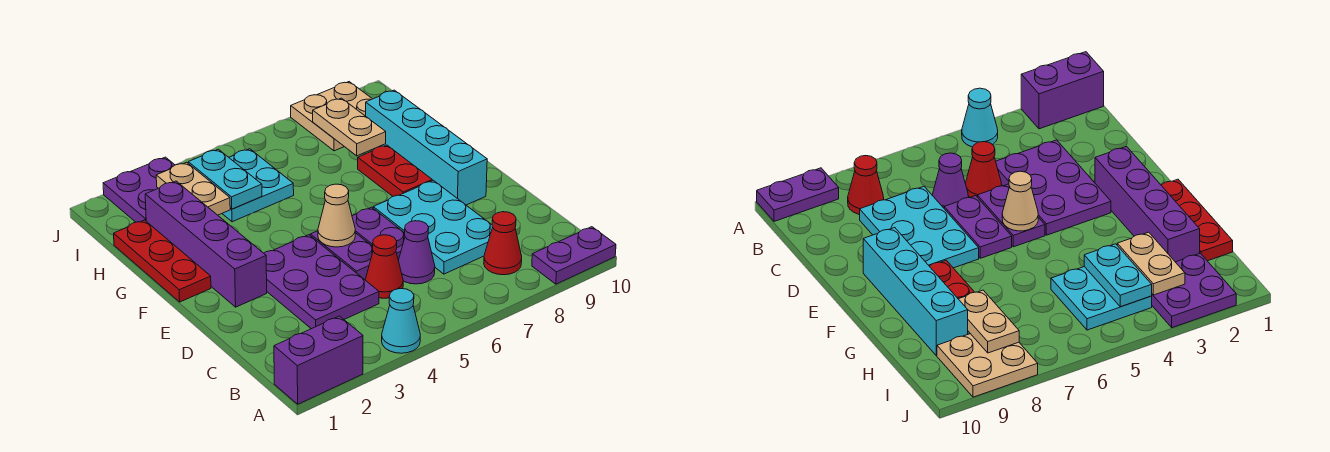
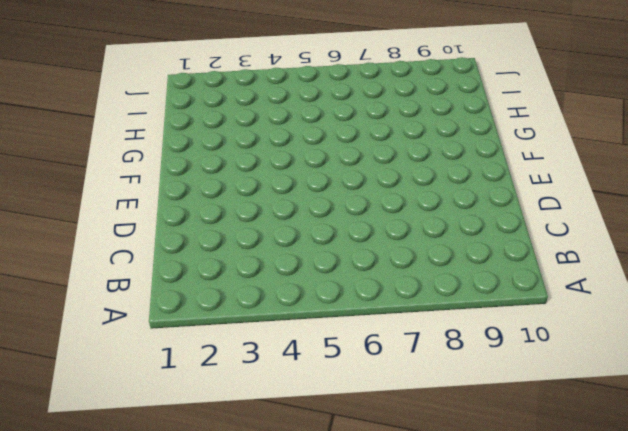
none -> purple 1x2 brick [274,316,363,404]
none -> cyan 1x1 cone [382,289,420,353]
none -> purple 1x2 plate [532,227,616,284]

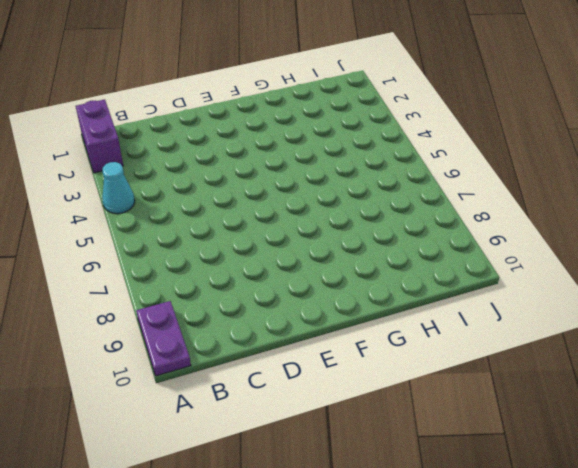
none -> red 1x1 cone [484,212,522,275]
none -> purple 2x3 plate [264,235,379,329]
none -> red 1x1 cone [365,235,403,298]

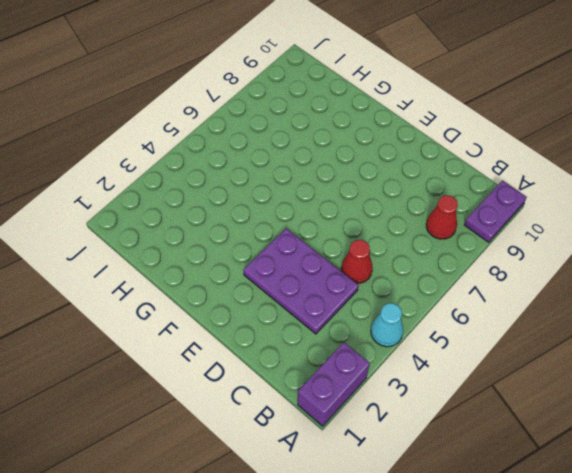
none -> purple 1x1 cone [398,221,435,284]
none -> cyan 2x3 plate [373,180,493,274]
none -> purple 1x2 plate [310,231,373,280]

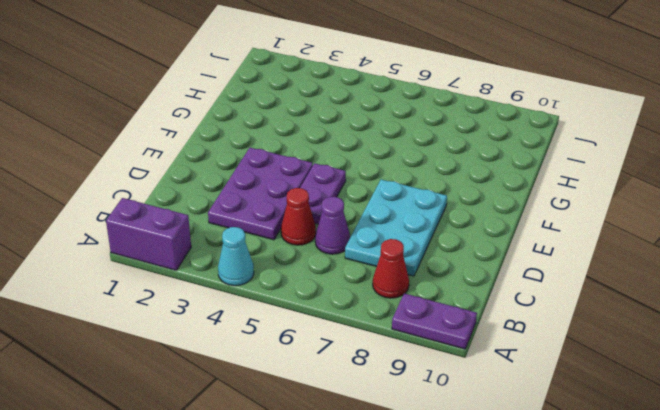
none -> purple 1x2 plate [352,207,405,260]
none -> purple 1x4 brick [145,181,267,307]
none -> cyan 1x4 brick [366,90,487,205]

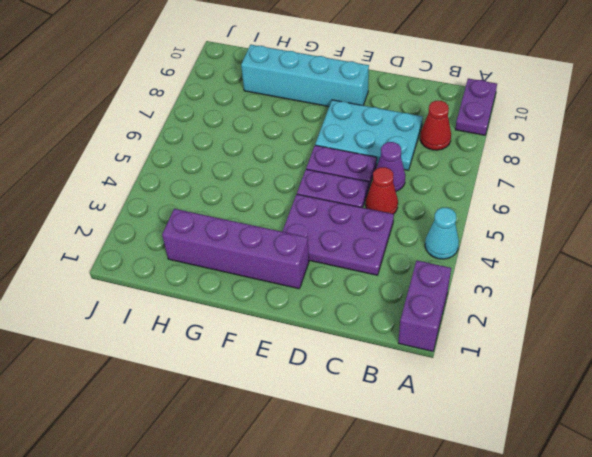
none -> red 1x3 plate [114,220,211,302]
none -> red 1x2 plate [358,145,432,196]
none -> cyan 2x2 plate [222,149,294,222]

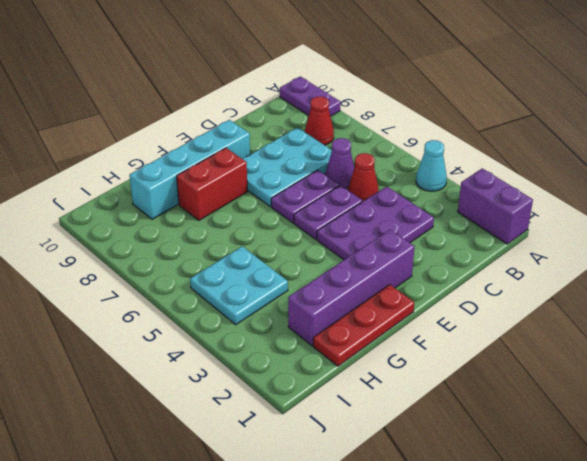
red 1x2 brick [177,148,248,220] -> red 1x2 plate [358,145,432,196]
none -> purple 2x2 plate [103,157,175,222]
none -> tan 2x2 plate [291,82,372,151]
none -> tan 1x1 cone [318,184,355,247]

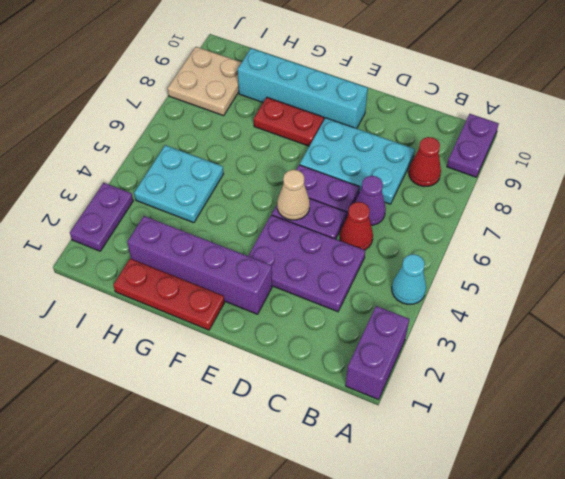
purple 1x2 plate [70,183,133,251] -> purple 2x2 plate [103,157,175,222]
none -> tan 1x2 plate [156,162,230,215]
none -> cyan 1x2 plate [188,149,262,209]
none -> tan 1x2 plate [313,98,386,156]

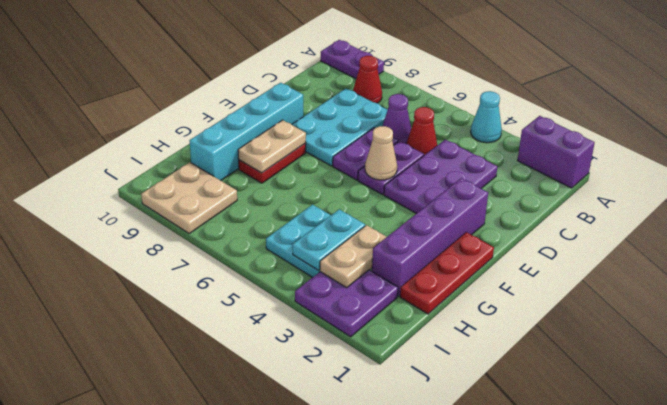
tan 1x2 plate [238,120,306,173] -> tan 1x2 plate moved to [313,98,386,156]

